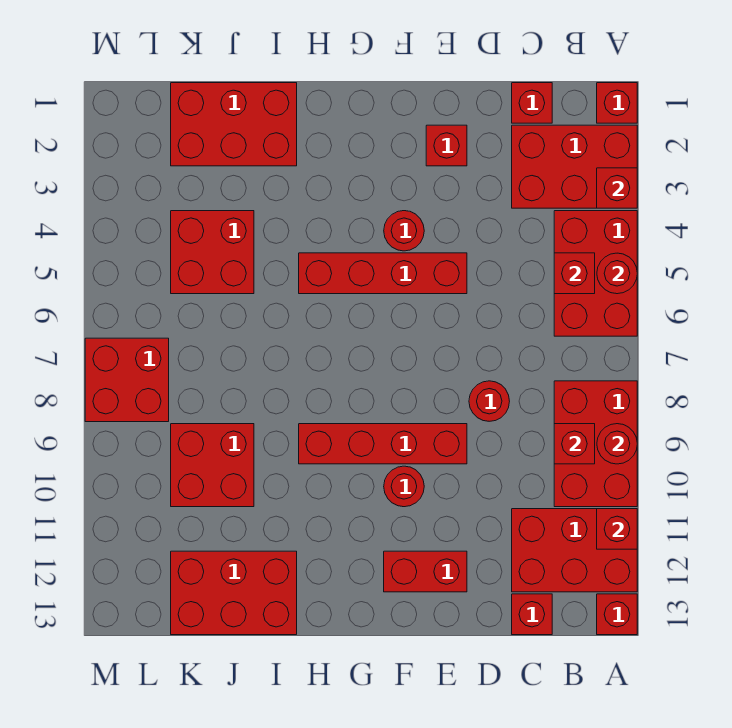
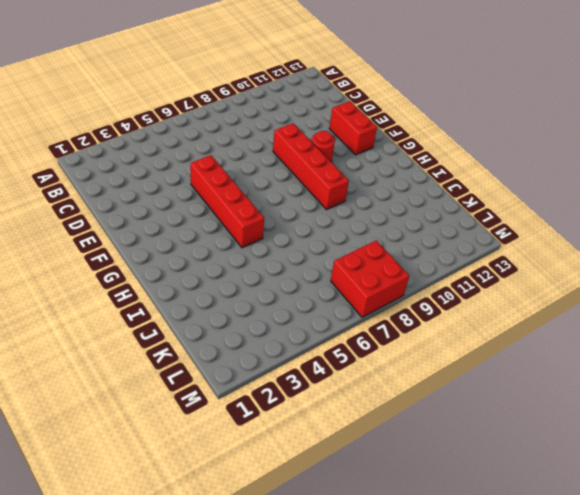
none -> red 1x1 brick [597,83,637,123]
none -> red 2x3 brick [512,125,637,208]
none -> red 2x3 brick [554,211,637,336]

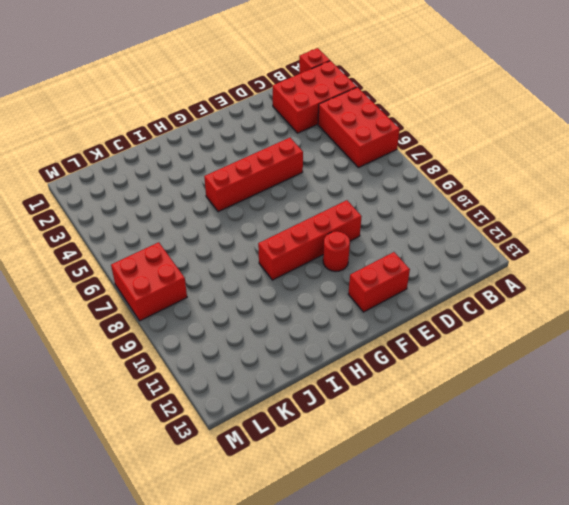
none -> red 2x3 brick [554,381,637,507]
none -> red 2x3 brick [512,509,637,592]
none -> red 1x1 brick [597,594,637,635]

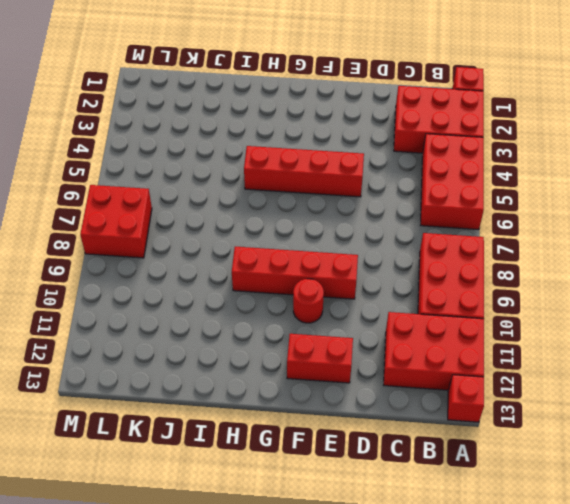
none -> red 1x1 brick [512,83,552,123]
none -> red 1x1 brick [512,594,552,635]
none -> red 1x1 round brick [469,381,510,421]

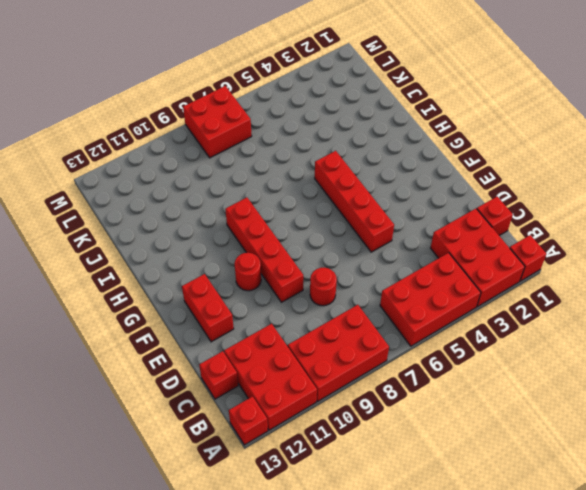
none -> red 1x1 brick [426,125,467,166]
none -> red 1x1 round brick [384,211,424,251]
none -> red 2x3 brick [171,83,297,166]

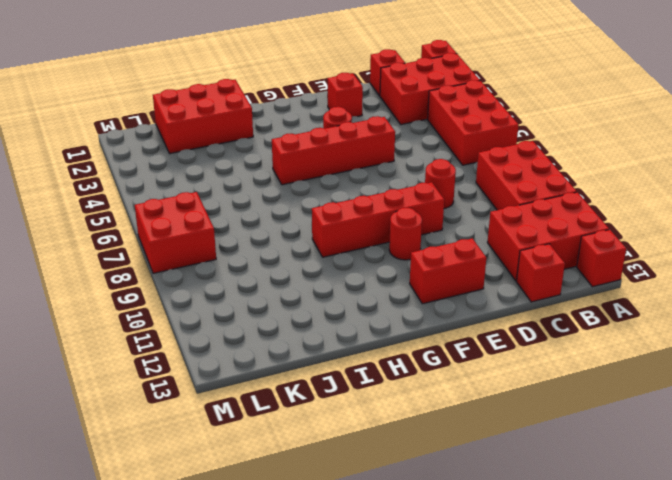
none -> red 2x3 brick [171,551,297,635]
none -> red 2x2 brick [171,211,254,294]
none -> red 2x2 brick [171,424,254,507]

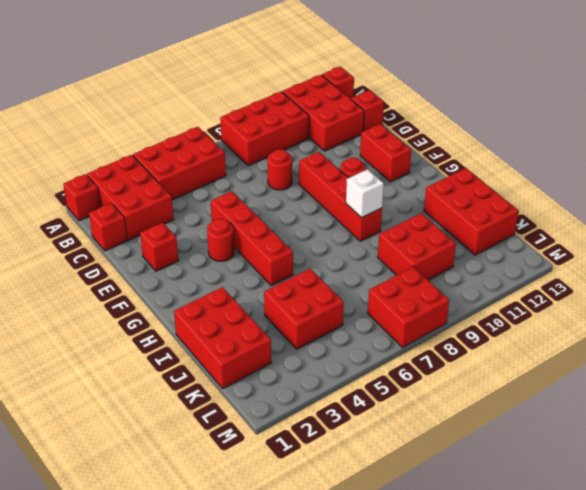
white 1x1 brick [346,169,384,218] -> none
none -> red 1x1 brick [597,168,637,208]
none -> red 1x1 round brick [597,253,637,294]
none -> red 1x1 round brick [597,424,637,464]

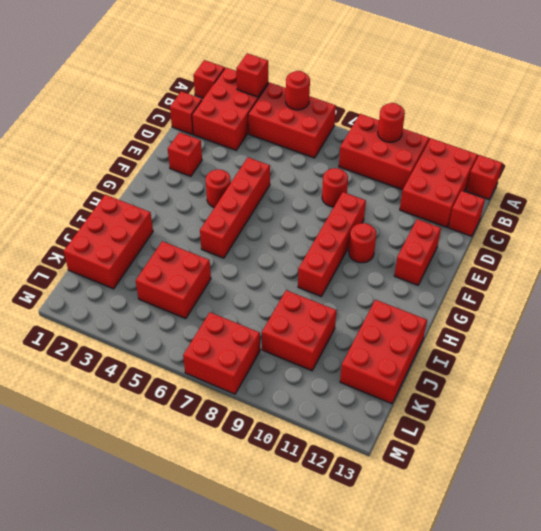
none -> red 1x1 brick [597,509,637,549]
none -> red 1x1 brick [554,253,595,294]
none -> red 1x1 brick [554,424,595,464]

